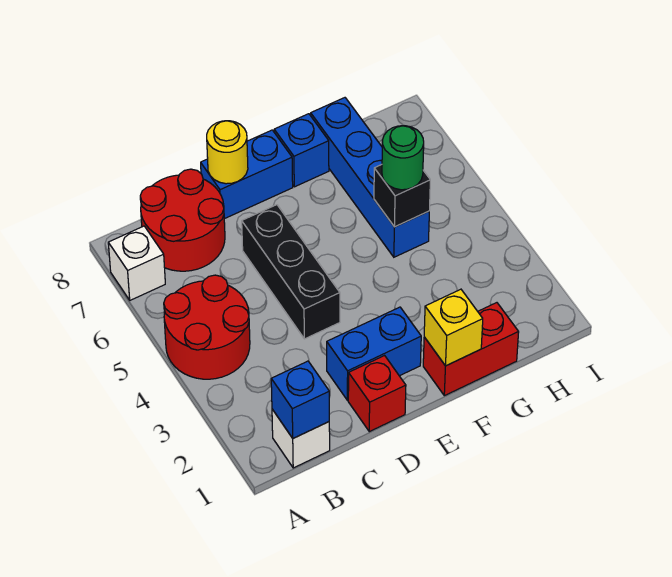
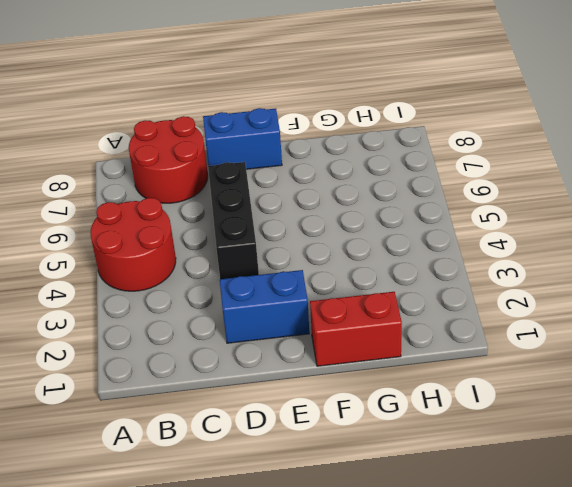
none -> white 1x1 brick [108,226,165,300]
none -> white 1x1 brick [272,409,330,468]
none -> red 1x1 brick [348,356,406,432]

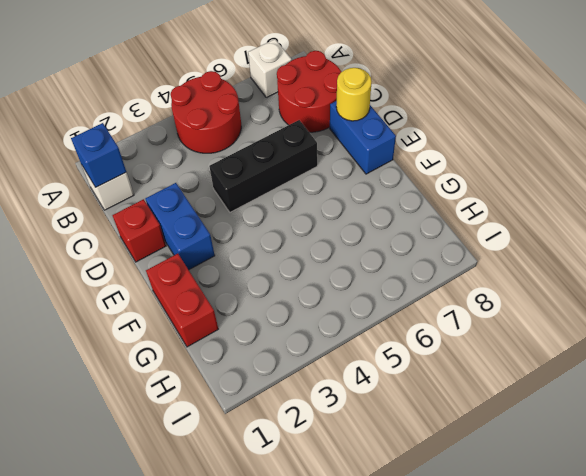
none -> blue 1x1 brick [274,114,329,187]
none -> blue 1x4 brick [311,98,429,257]
none -> yellow 1x1 brick [424,289,483,366]

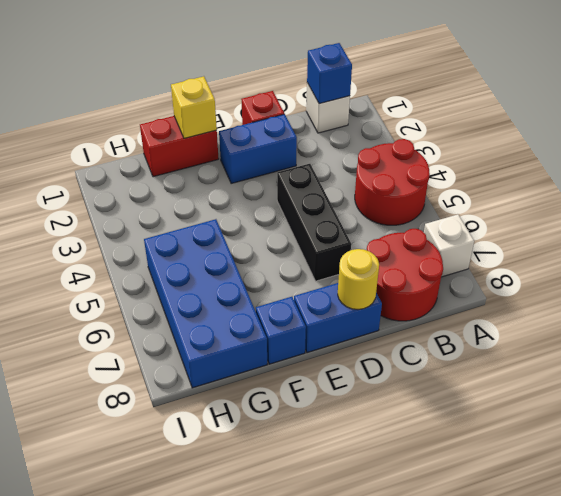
blue 2x4 brick [144,219,267,388] -> blue 1x4 brick [311,98,429,257]
none -> black 1x1 brick [374,165,430,227]
none -> green 1x1 round brick [382,126,424,190]

